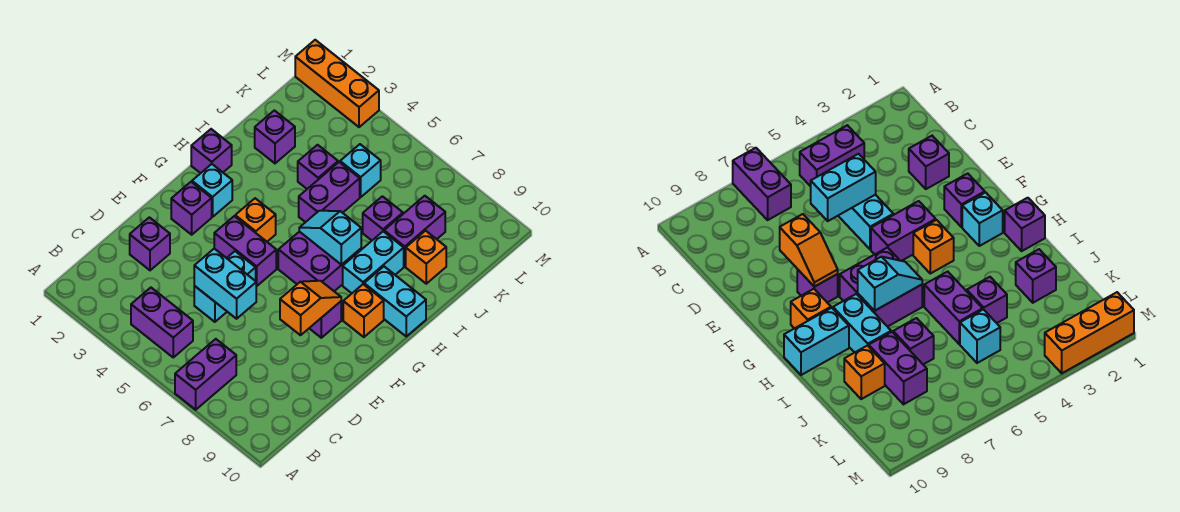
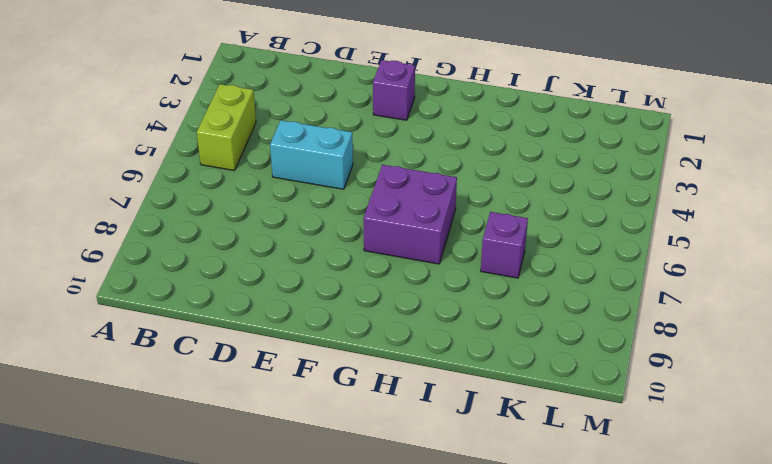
lime 1x2 brick [197,84,256,171] -> purple 1x2 brick [131,288,193,357]
none -> purple 1x2 brick [175,339,236,410]
none -> purple 1x1 brick [130,217,170,270]
none -> purple 1x2 brick [214,216,276,286]

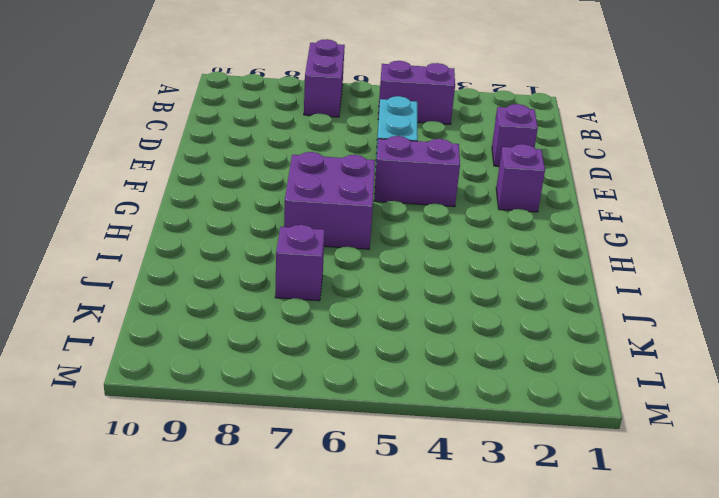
none -> purple 1x1 brick [309,301,341,338]
none -> cyan 1x1 brick [192,164,232,217]
none -> orange 1x1 brick [235,198,276,242]

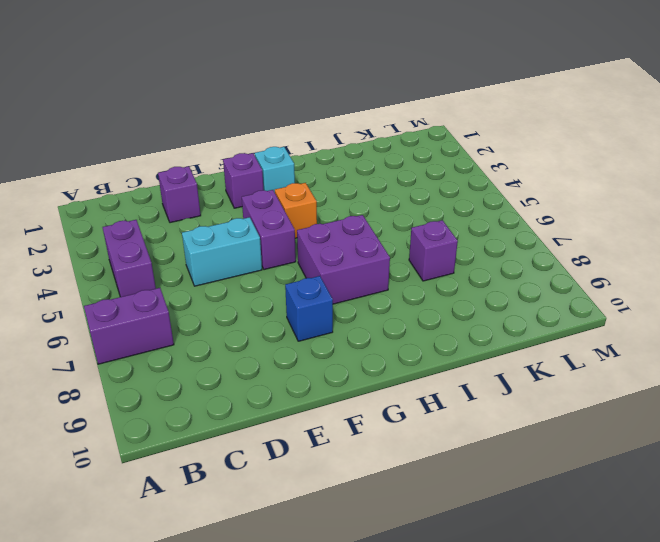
blue 1x1 brick [285,276,333,341] -> purple 1x1 brick [309,301,341,338]
none -> orange 1x1 brick [343,284,384,337]
none -> purple 1x1 brick [191,129,232,173]
none -> cyan 1x2 brick [343,231,404,293]

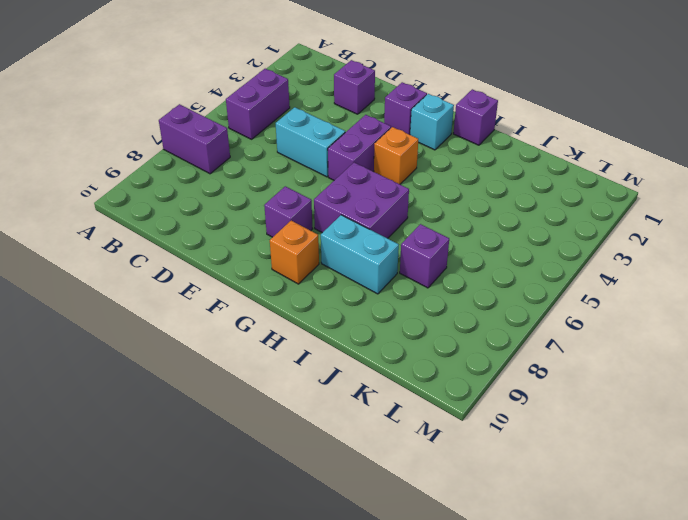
none -> cyan 1x2 brick [364,267,426,336]
none -> purple 1x2 brick [299,162,360,222]
none -> purple 1x1 brick [255,110,295,163]

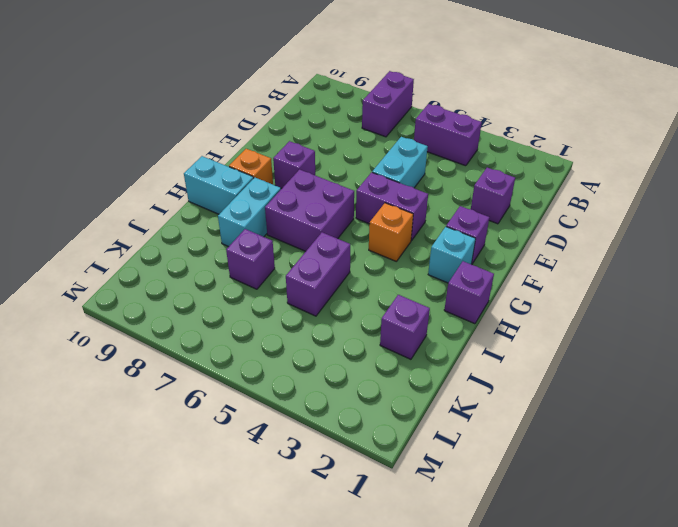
none -> purple 1x1 brick [298,145,338,189]
none -> purple 1x2 brick [384,196,445,266]
none -> orange 1x1 brick [406,231,446,284]

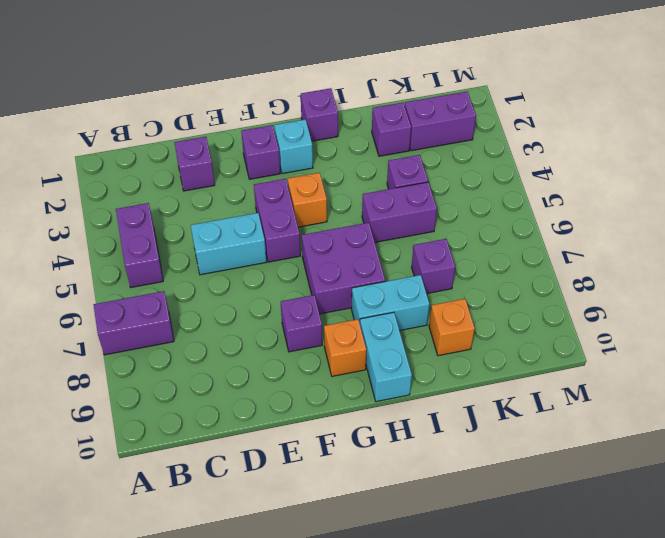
purple 1x2 brick [405,91,476,151] -> purple 1x2 brick moved to [384,196,445,266]
none -> cyan 1x1 brick [340,144,381,197]
none -> orange 1x3 brick [295,40,379,127]
none -> cyan 1x2 brick [194,249,256,319]

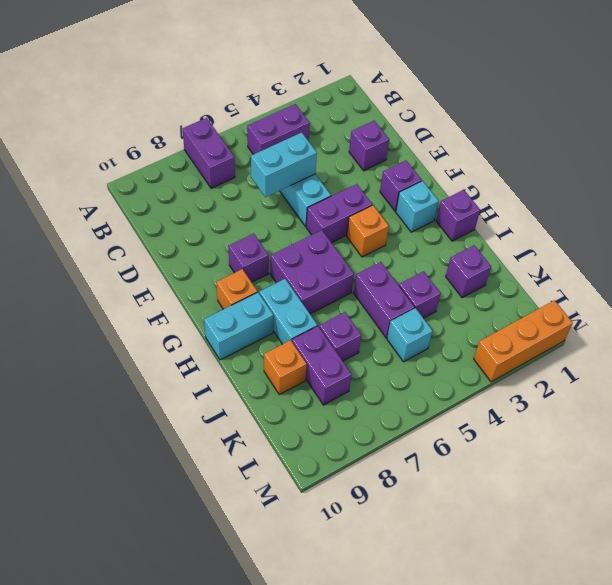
none -> orange 1x2 slope [280,281,341,335]
none -> cyan 1x2 slope [299,211,361,265]

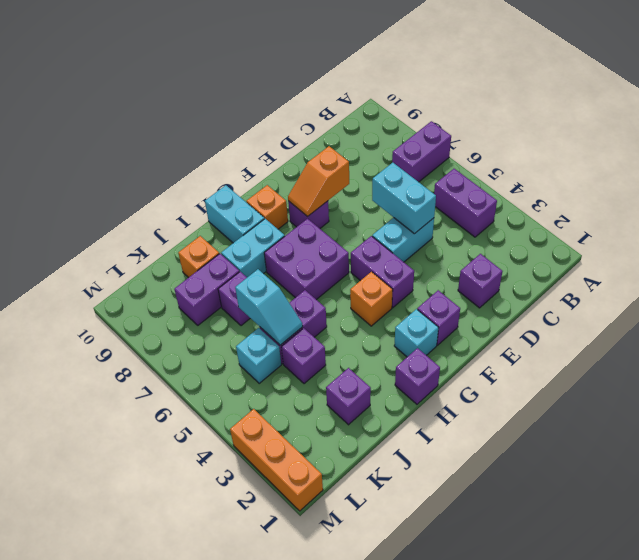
cyan 1x2 slope [235,269,303,345] -> cyan 1x2 slope moved to [299,211,361,265]

